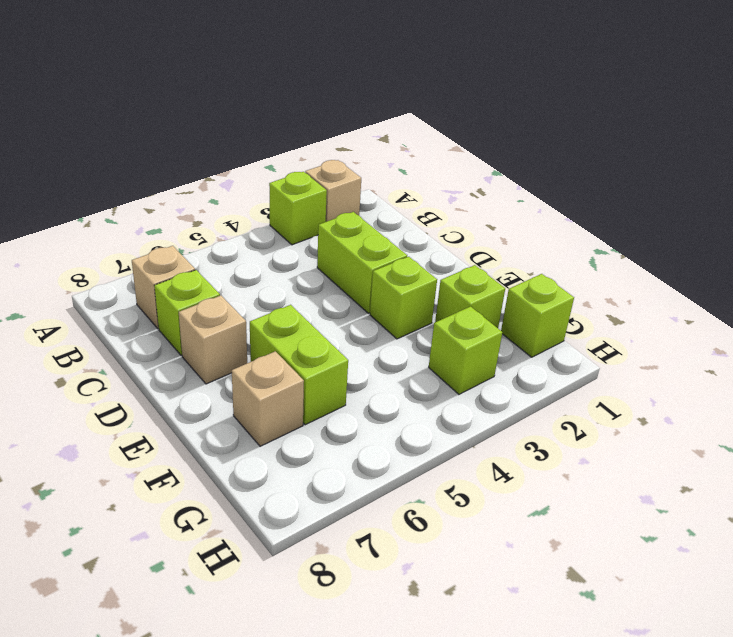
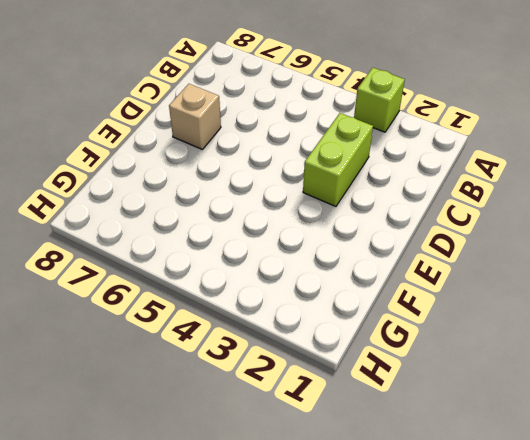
none -> tan 1x1 brick [305,160,361,222]
none -> tan 1x1 brick [132,246,195,329]
none -> lime 1x1 brick [154,270,220,356]

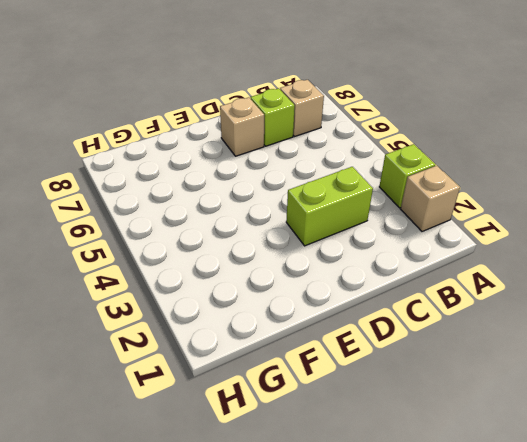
none -> lime 1x1 brick [370,257,437,339]
none -> lime 1x2 brick [250,305,348,425]
none -> lime 1x1 brick [435,265,505,328]

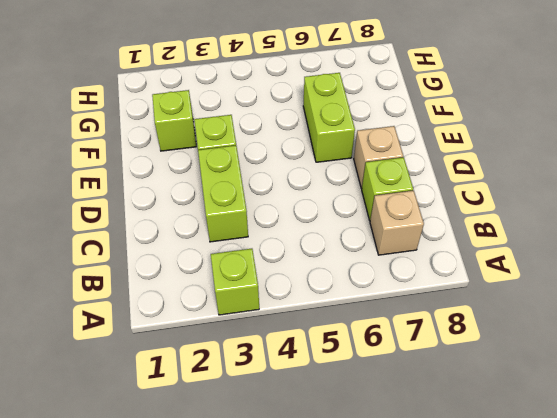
none -> tan 1x1 brick [305,160,361,222]
none -> tan 1x1 brick [232,351,304,446]
none -> lime 1x1 brick [501,274,574,357]

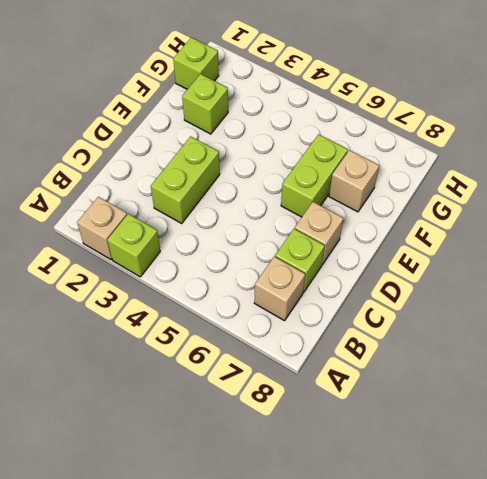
none -> lime 1x1 brick [370,257,437,339]
none -> lime 1x1 brick [429,306,502,394]

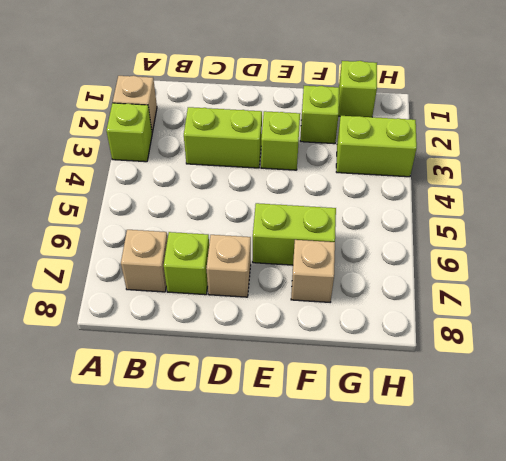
lime 1x2 brick [336,116,417,177] -> lime 1x1 brick [429,306,502,394]

